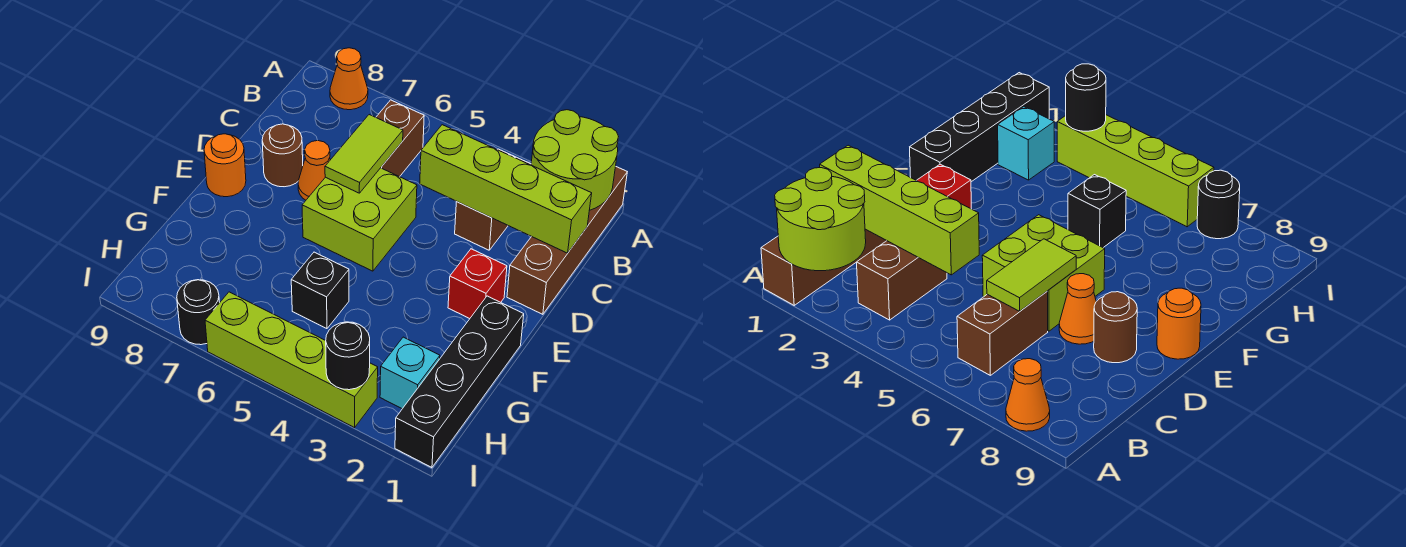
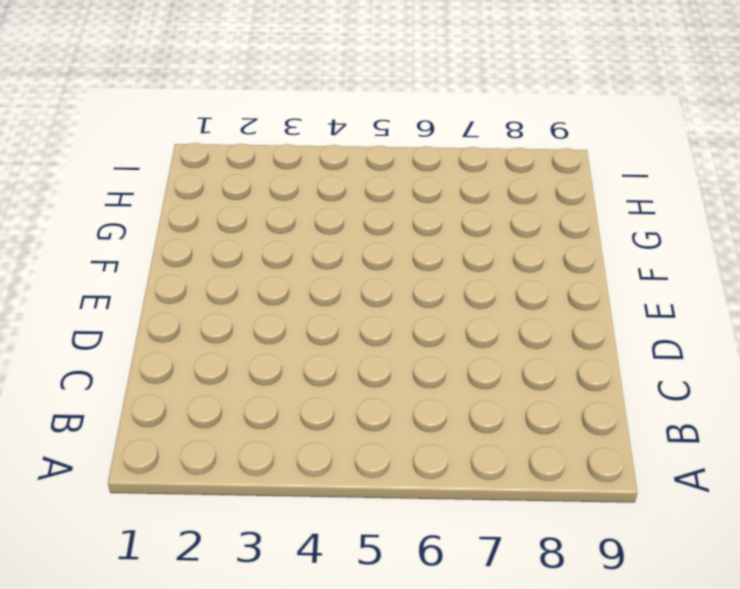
none -> brown 1x4 brick [507,167,627,314]
none -> orange 1x1 cone [330,48,368,110]
none -> brown 1x2 brick [455,149,531,250]

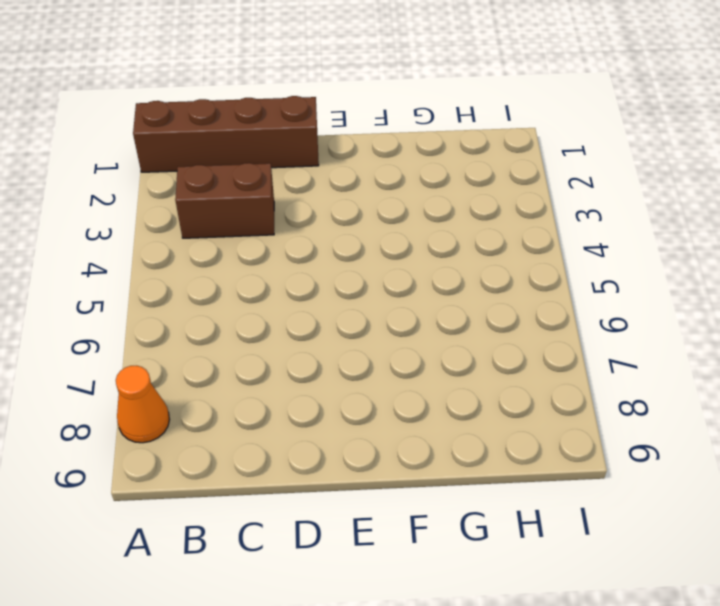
none -> brown 1x2 brick [376,100,424,177]
none -> lime 2x2 brick [302,168,417,271]
none -> orange 1x1 cone [298,141,330,200]

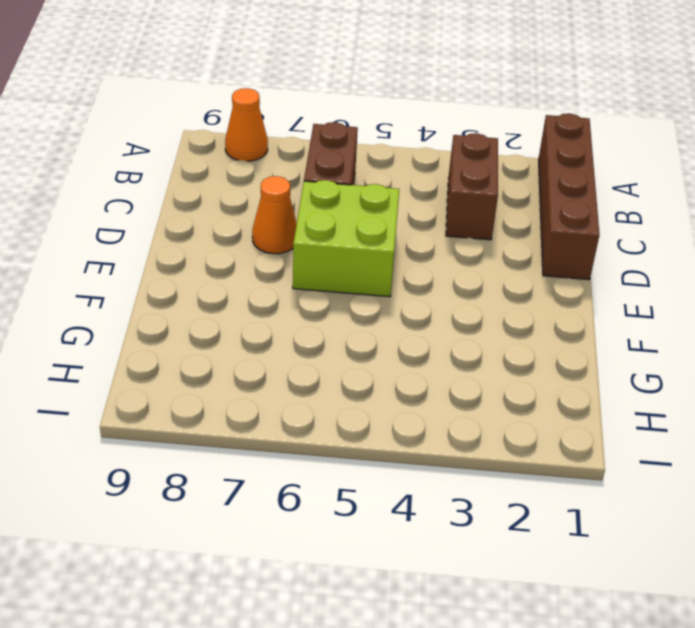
none -> brown 1x1 round brick [262,124,303,187]
none -> red 1x1 brick [448,249,507,319]
none -> orange 1x1 round brick [204,134,246,197]

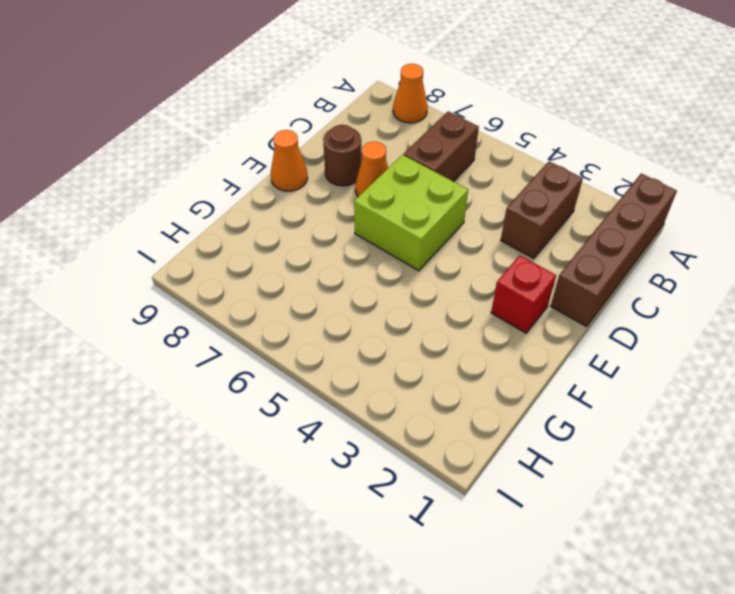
orange 1x1 cone [271,130,308,191] -> orange 1x1 round brick [204,134,246,197]
none -> black 1x4 brick [395,296,524,468]
none -> black 1x1 brick [291,252,349,329]
none -> cyan 1x1 brick [380,337,440,409]

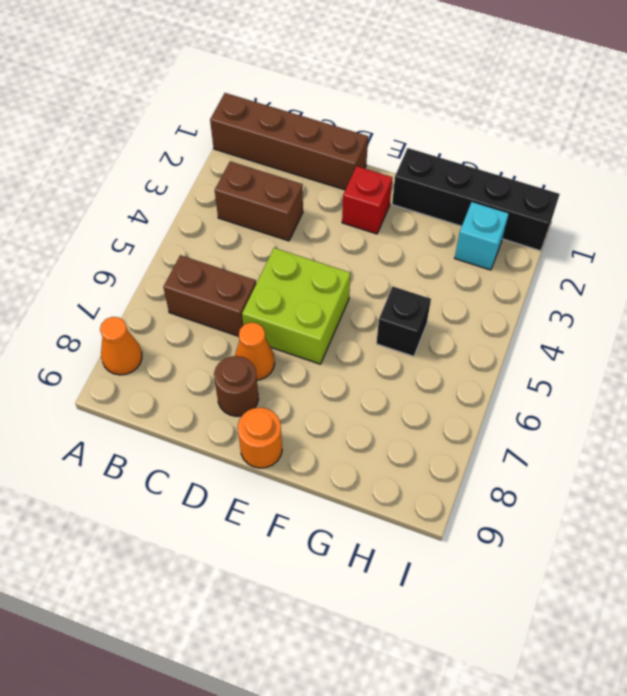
none -> lime 1x4 brick [205,292,378,428]
none -> black 1x1 round brick [177,280,220,345]
none -> lime 2x2 round brick [531,110,619,211]

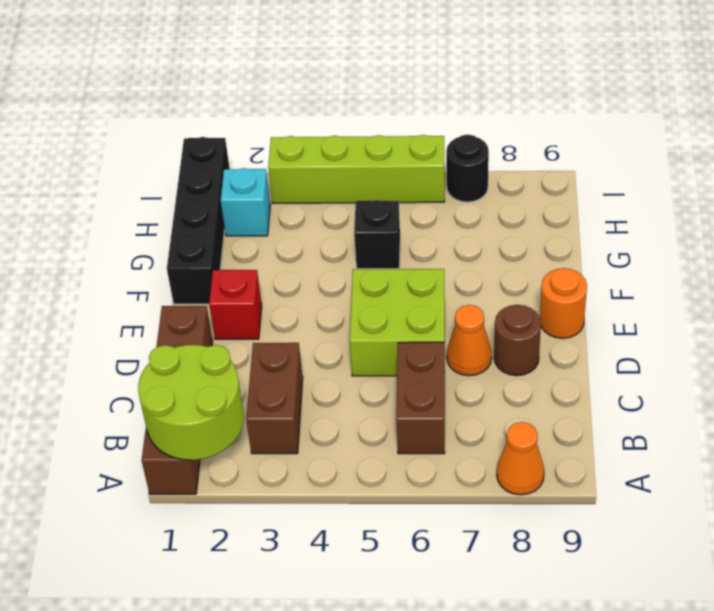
none -> lime 1x4 brick [420,125,592,253]
none -> lime 1x2 tile [325,115,403,193]
none -> black 1x1 round brick [326,322,370,390]

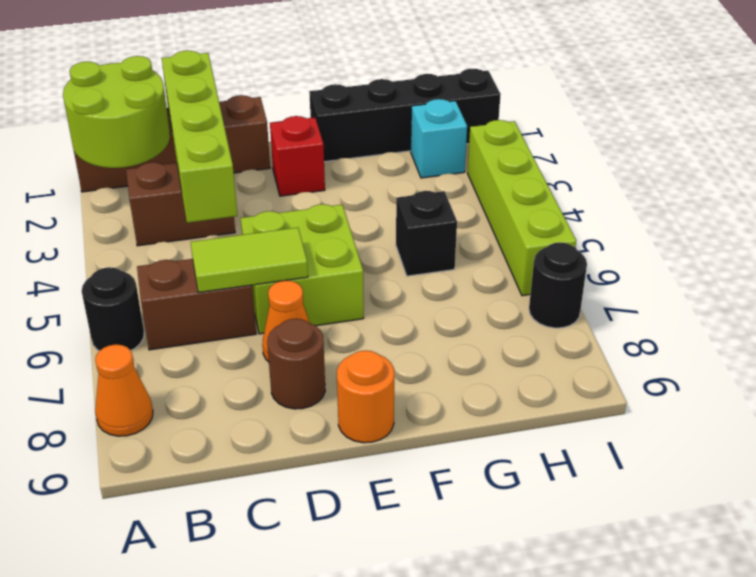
black 1x1 round brick [82,267,144,351] -> black 1x1 round brick moved to [326,322,370,390]

